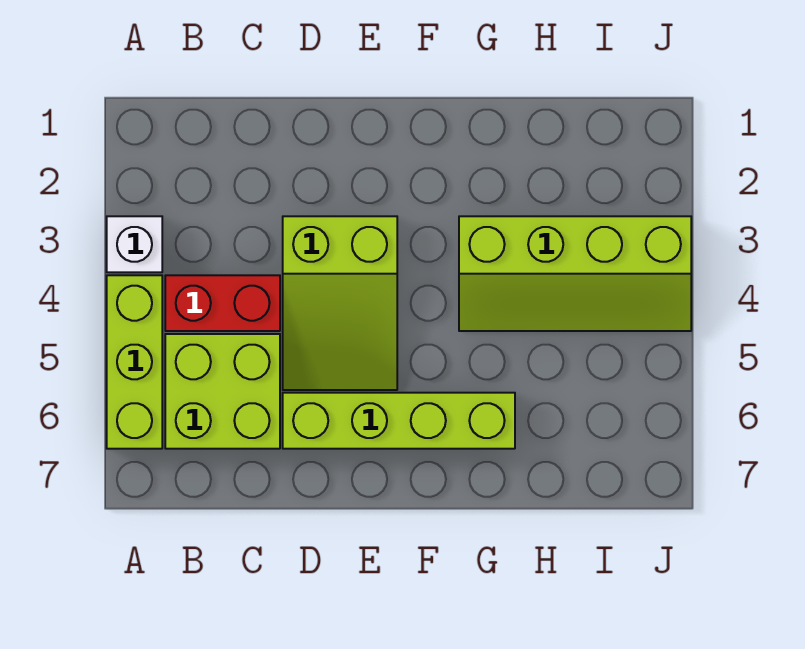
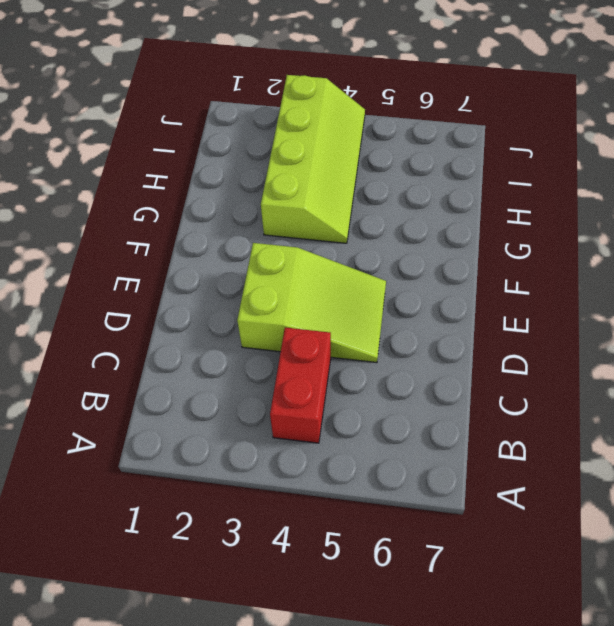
none -> white 1x1 brick [107,216,162,272]
none -> lime 1x3 brick [107,275,162,449]

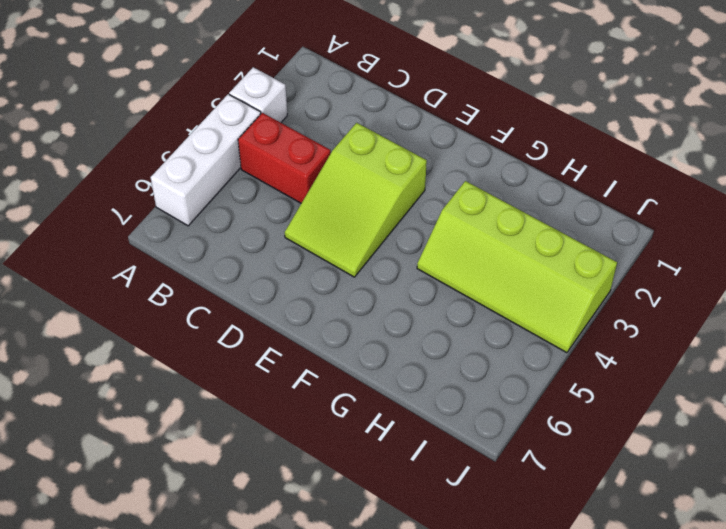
white 1x3 brick [151,94,261,226] -> lime 1x3 brick [107,275,162,449]
none -> lime 2x2 brick [165,334,280,449]
none -> lime 1x4 brick [283,393,515,449]

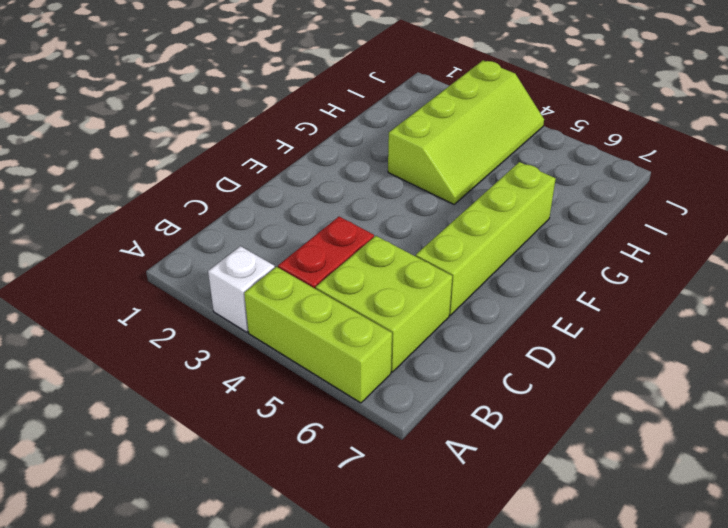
none -> lime 2x3 slope [283,216,397,390]

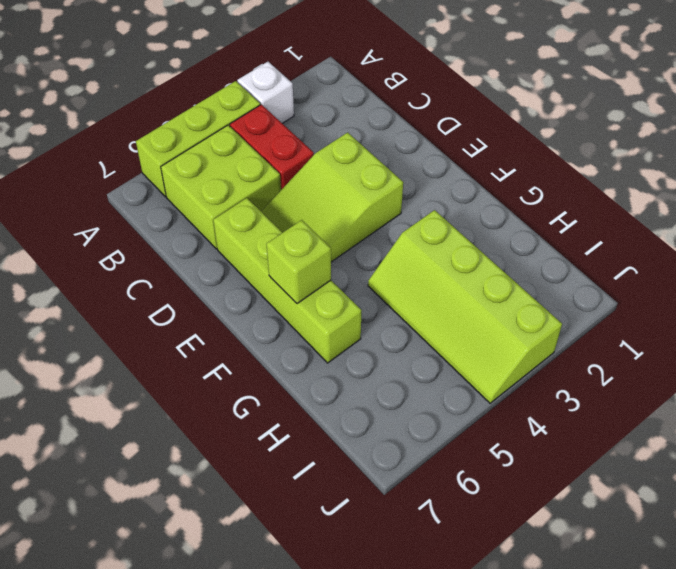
lime 1x1 brick [266,220,331,304] -> none

